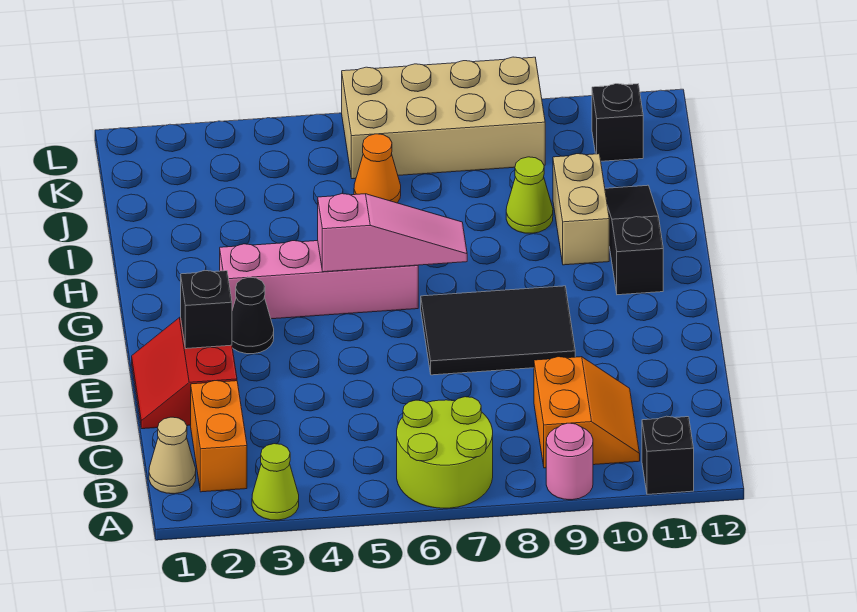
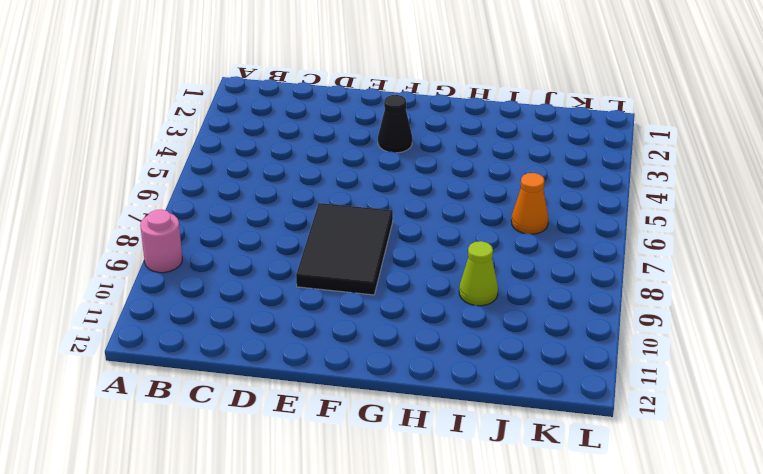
none -> lime 1x1 cone [252,444,299,520]
none -> lime 2x2 round brick [397,397,493,508]
none -> black 1x1 brick [642,416,694,494]

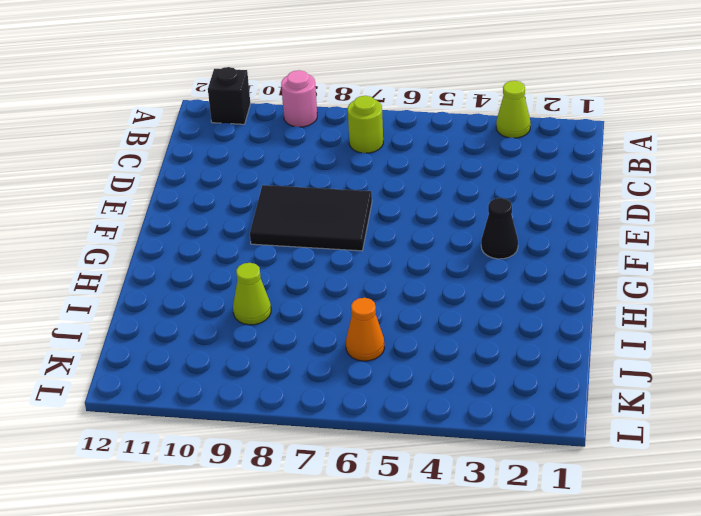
lime 1x1 round brick [348,96,383,153] -> lime 2x2 round brick [397,397,493,508]
none -> tan 1x1 cone [149,417,196,494]
none -> orange 1x2 brick [191,381,247,492]
none -> orange 2x2 slope [534,357,640,468]

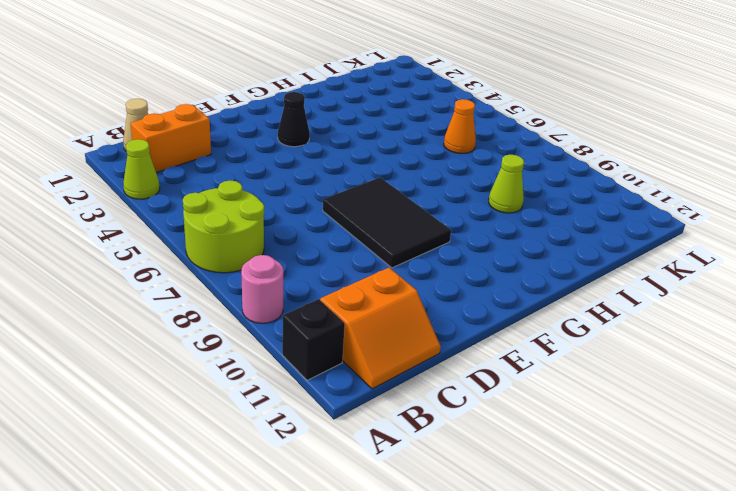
orange 2x2 slope [320,268,441,389] -> orange 2x2 slope moved to [534,357,640,468]
none -> red 2x2 slope [132,317,237,429]
none -> pink 1x4 brick [220,241,418,319]
none -> black 1x3 slope [605,185,663,295]

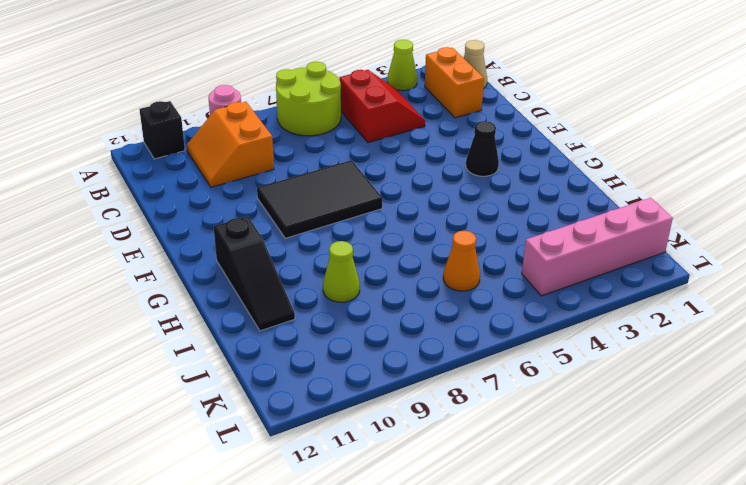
red 2x2 slope [339,70,425,143] -> red 2x2 slope moved to [132,317,237,429]
pink 1x4 brick [522,198,673,296] -> pink 1x4 brick moved to [220,241,418,319]
none -> tan 1x2 brick [553,154,609,265]
none -> tan 2x4 brick [342,57,545,179]
none -> black 1x1 brick [592,84,643,161]

